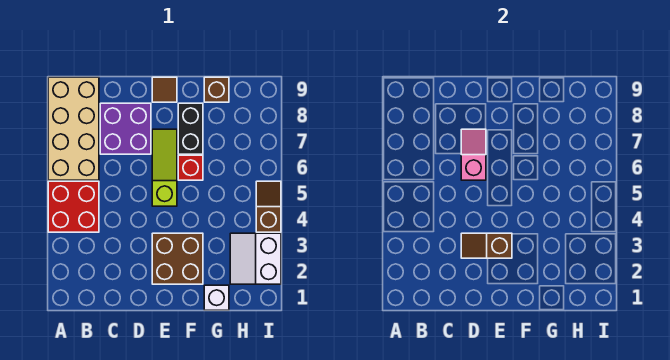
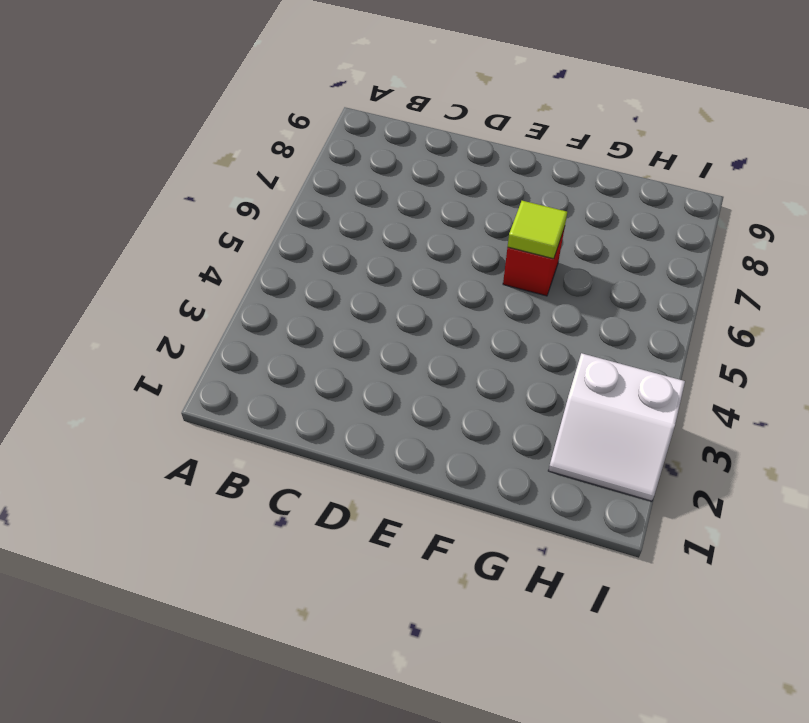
lime 1x1 tile [508,201,567,259] -> none
white 2x2 slope [548,353,685,501] -> white 2x2 slope turned to [230,233,281,284]
none -> red 2x2 brick [48,181,99,232]
none -> tan 2x4 brick [48,77,99,180]
none -> purple 2x2 brick [100,103,151,154]

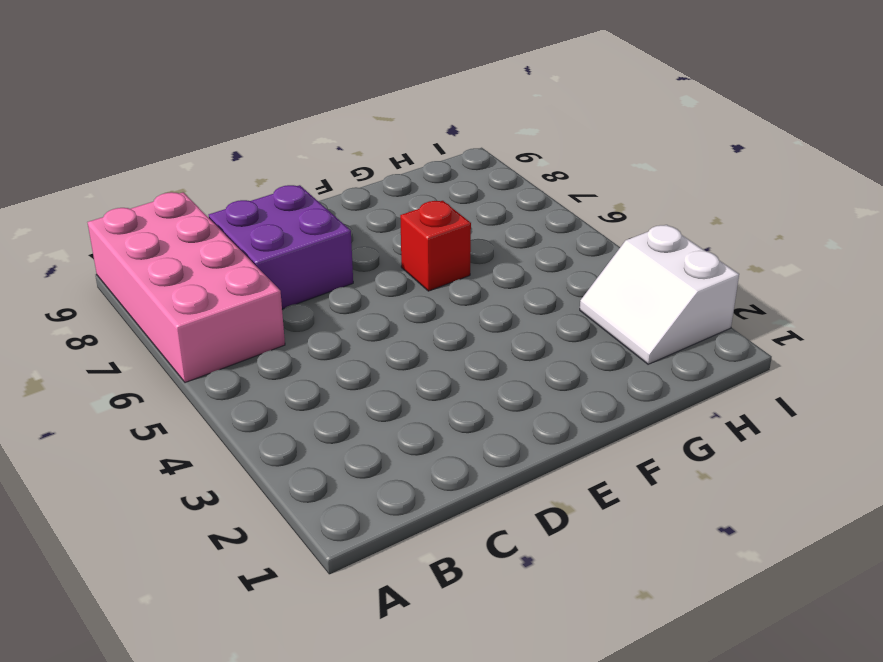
pink 2x4 brick [88,192,285,383] -> tan 2x4 brick [48,77,99,180]
none -> red 2x2 brick [48,181,99,232]
none -> brown 2x2 brick [152,233,203,284]
none -> lime 1x3 slope [152,129,177,206]

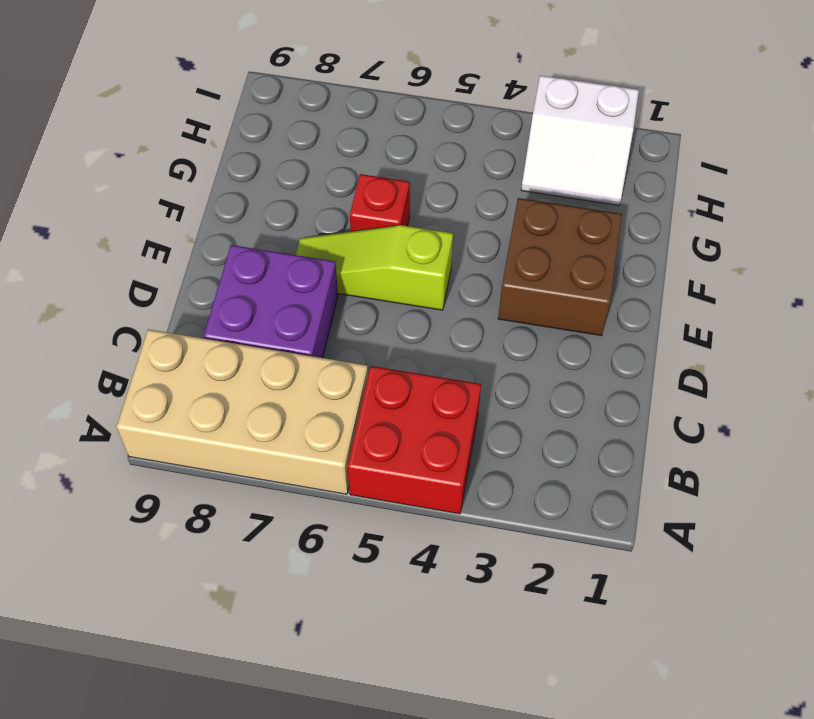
none -> brown 1x1 tile [152,77,177,102]
none -> black 1x2 brick [178,103,203,154]
none -> white 1x1 brick [204,285,229,310]

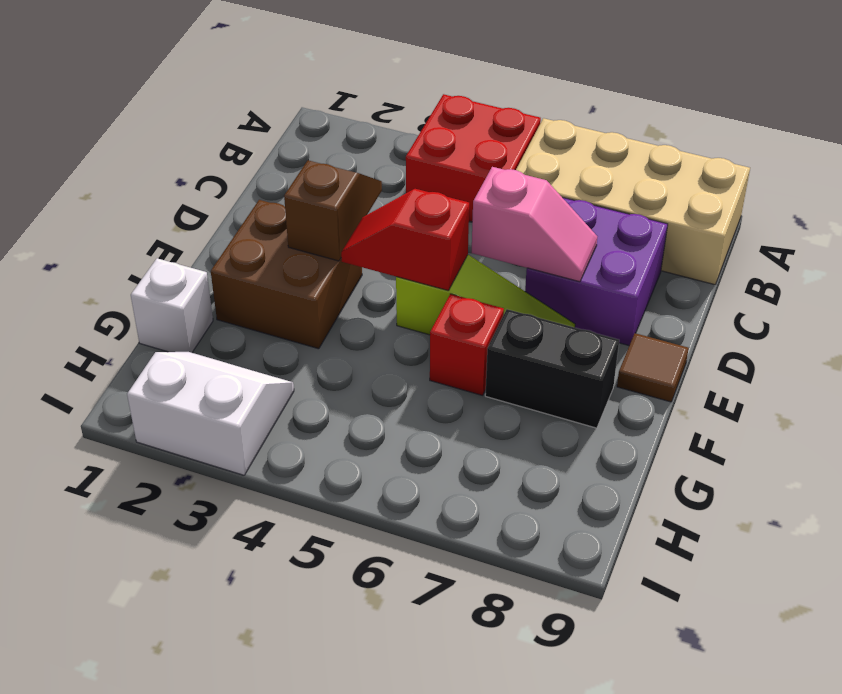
red 1x2 slope [341,189,469,291] -> none
none -> brown 1x1 brick [204,77,229,102]
none -> brown 1x2 slope [256,181,281,232]

